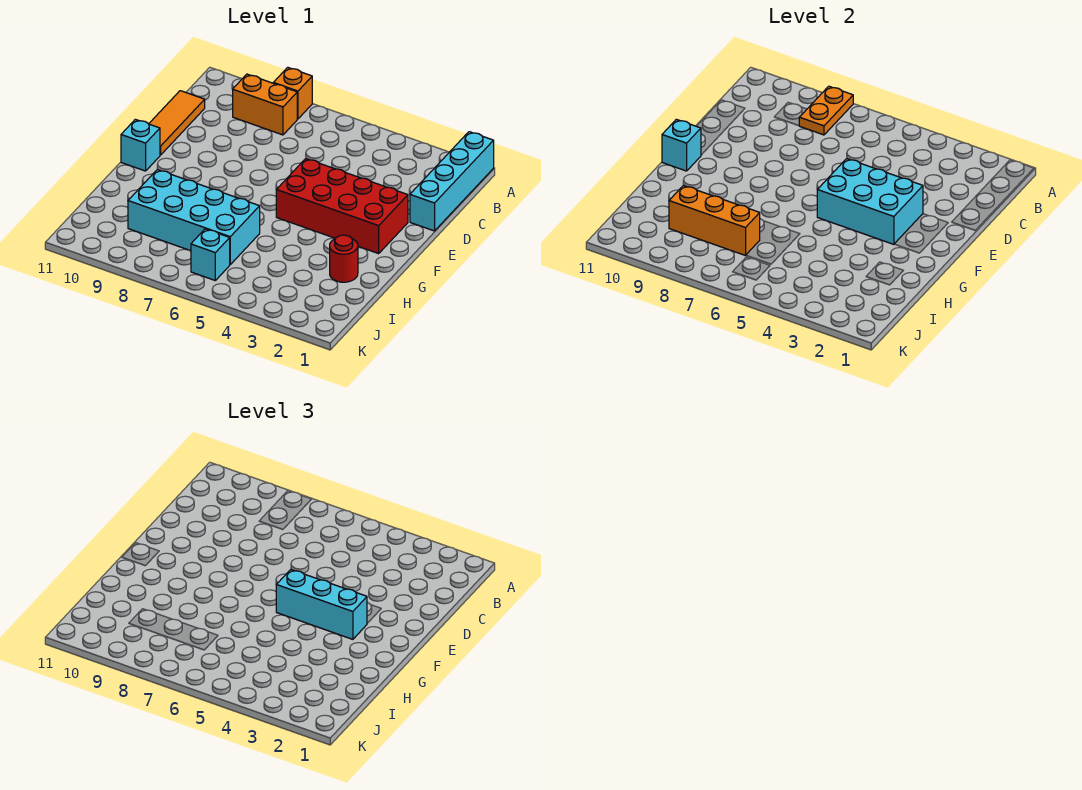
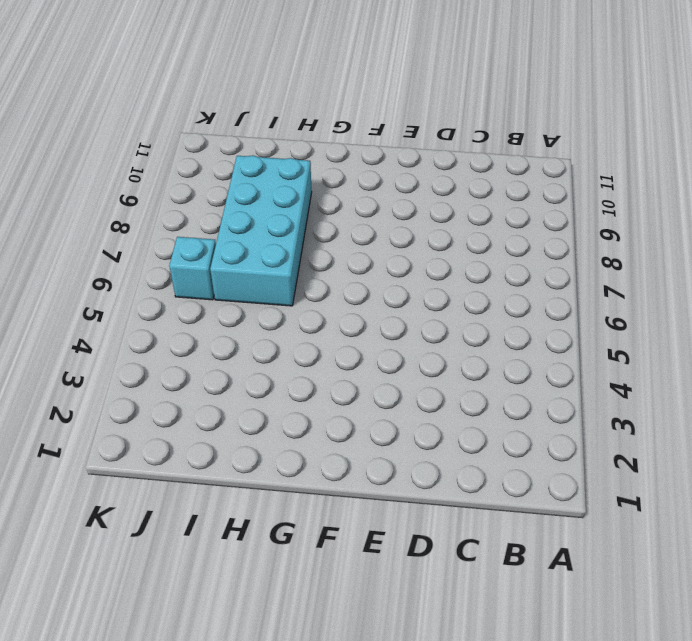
none -> cyan 1x4 brick [410,132,494,231]
none -> orange 1x1 brick [274,67,312,119]
none -> orange 1x2 brick [233,74,297,135]

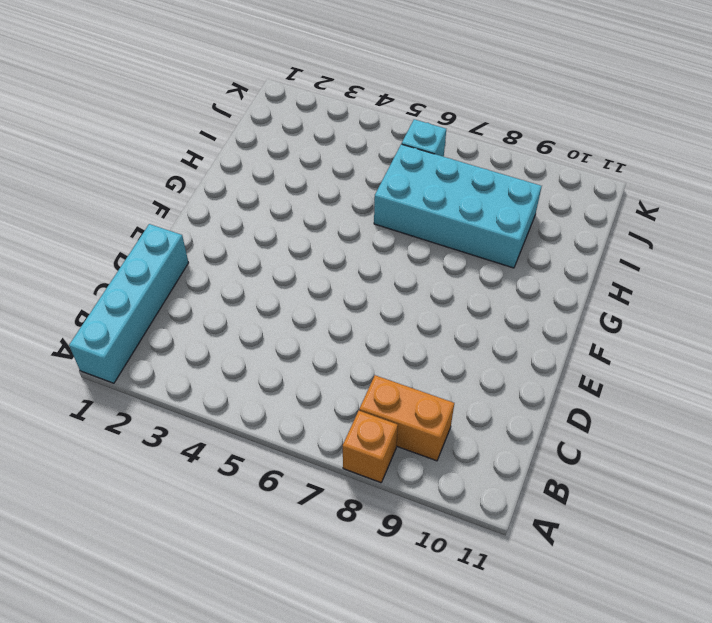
none -> orange 1x3 tile [149,91,205,155]
none -> red 2x4 brick [276,159,408,254]
none -> cyan 1x1 brick [121,119,160,171]

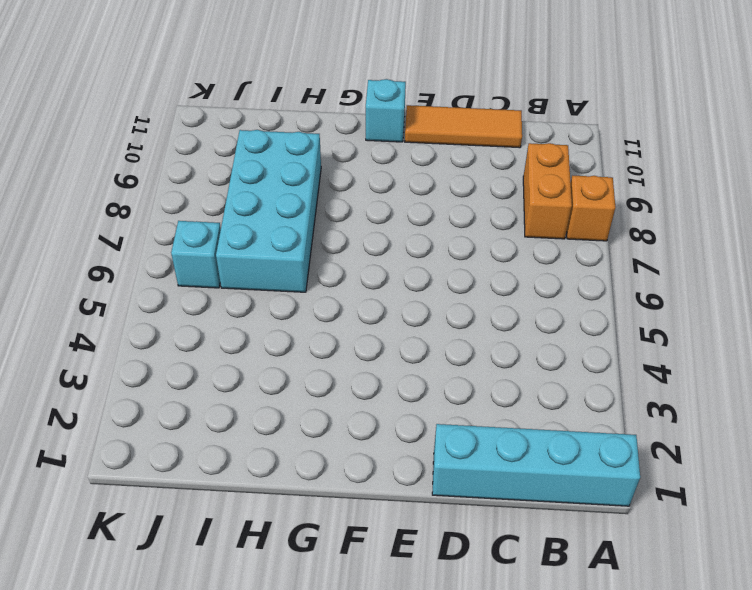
none -> red 2x4 brick [276,159,408,254]
none -> red 1x1 round brick [330,235,358,282]
none -> orange 1x2 plate [799,86,853,135]

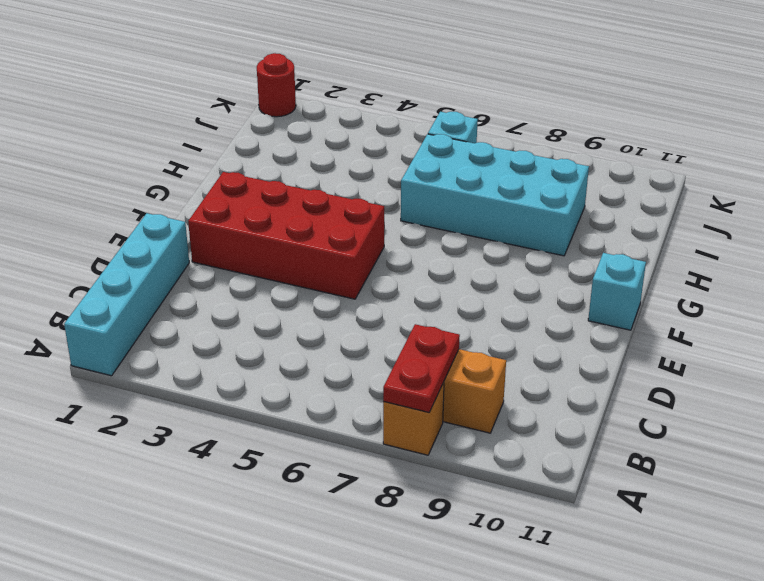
red 1x2 plate [383,324,460,412] -> orange 1x2 plate [799,86,853,135]
red 1x1 round brick [257,53,296,117] -> red 1x1 round brick moved to [330,235,358,282]
none -> orange 1x3 tile [149,91,205,155]
none -> cyan 2x3 brick [817,159,923,244]
none -> cyan 1x1 brick [662,119,701,171]

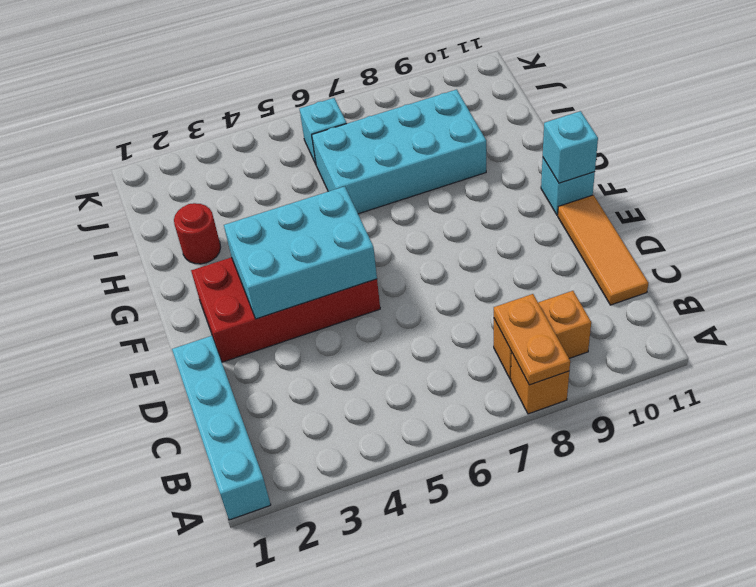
none -> orange 1x3 brick [669,186,760,256]
none -> cyan 1x3 brick [276,570,367,639]

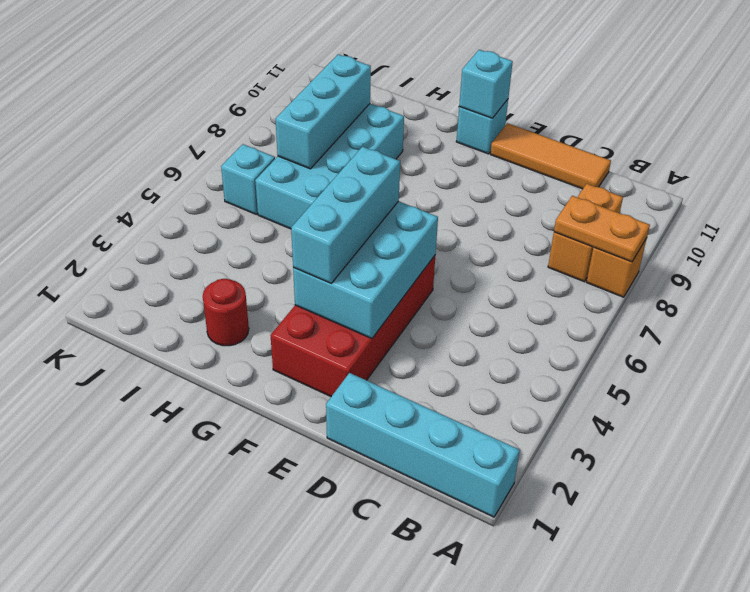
cyan 1x3 brick [276,54,371,169] -> orange 1x3 brick [669,186,760,256]

